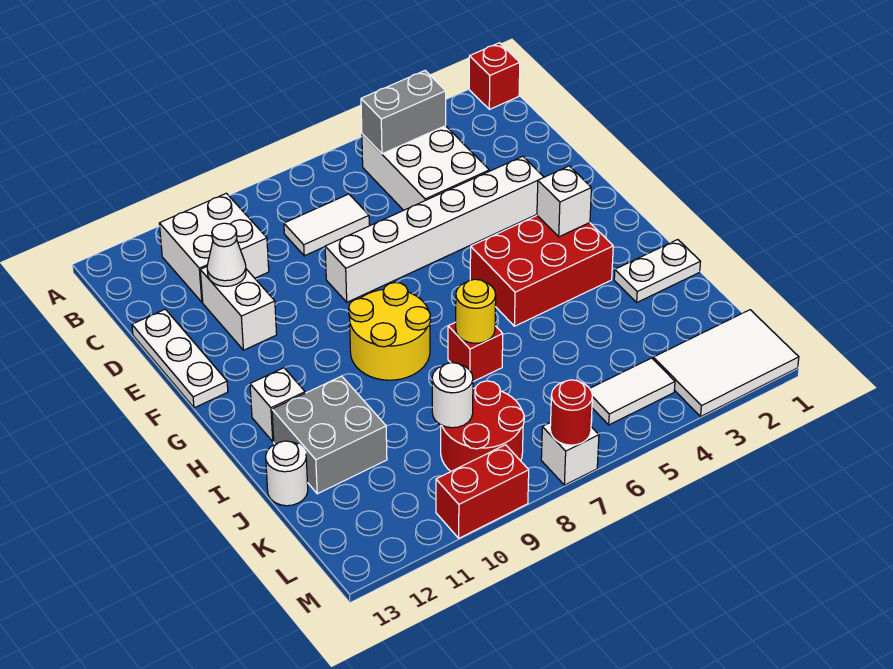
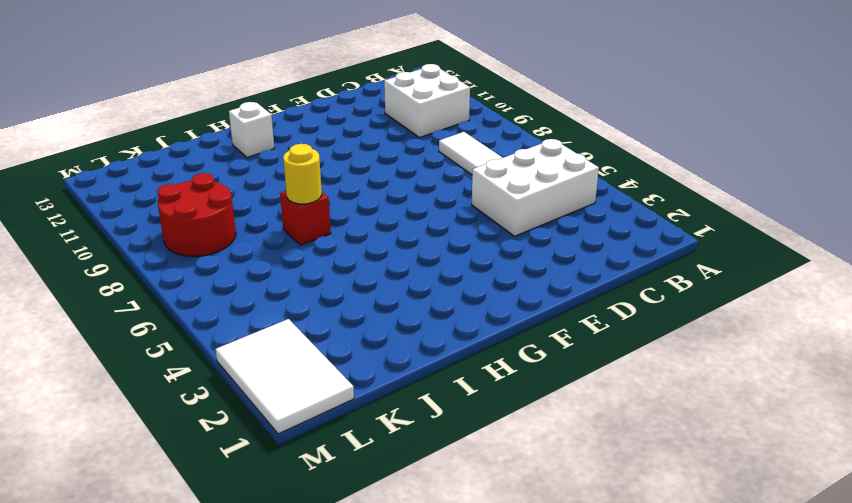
none -> red 1x1 brick [469,43,520,109]
none -> white 1x2 brick [200,267,277,350]
none -> white 1x3 plate [132,309,228,408]

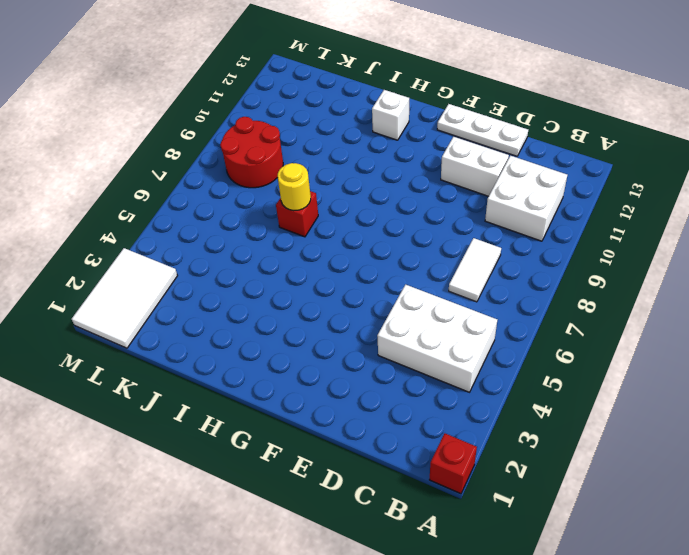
none -> white 1x6 brick [325,156,544,302]
none -> red 2x3 brick [470,216,613,326]
none -> yellow 2x2 round brick [349,283,431,380]

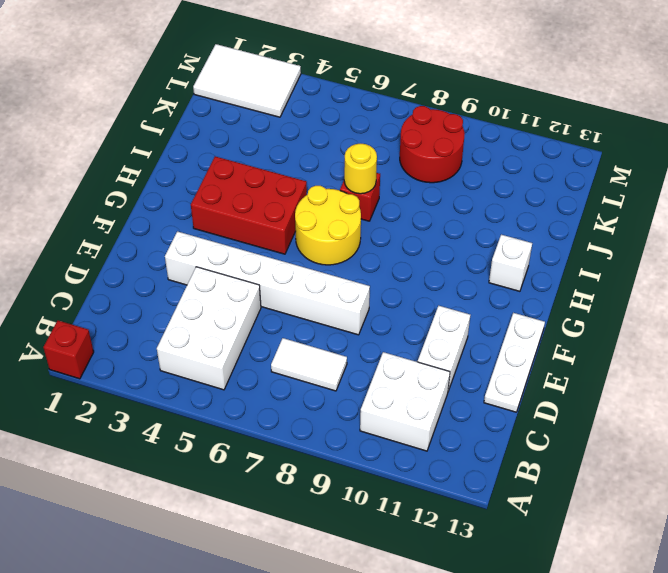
yellow 2x2 round brick [295,186,361,265] -> yellow 2x2 round brick moved to [349,283,431,380]
none -> white 1x2 plate [614,240,700,302]
none -> grey 2x2 brick [272,376,387,494]
none -> white 1x1 round brick [266,441,308,506]

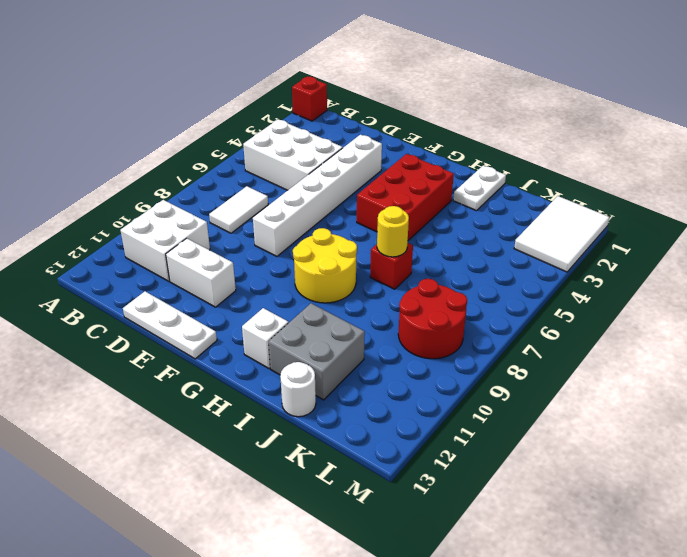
none -> white 1x2 tile [590,358,675,425]
none -> white 1x1 brick [541,422,599,485]
none -> red 1x2 brick [436,445,529,538]

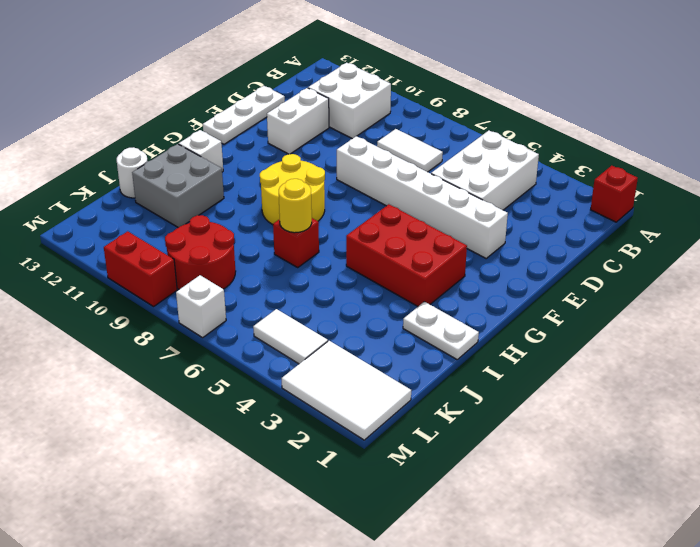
none -> grey 1x2 brick [361,71,446,154]
none -> white 1x1 cone [207,223,246,286]
none -> white 1x1 brick [537,166,591,237]

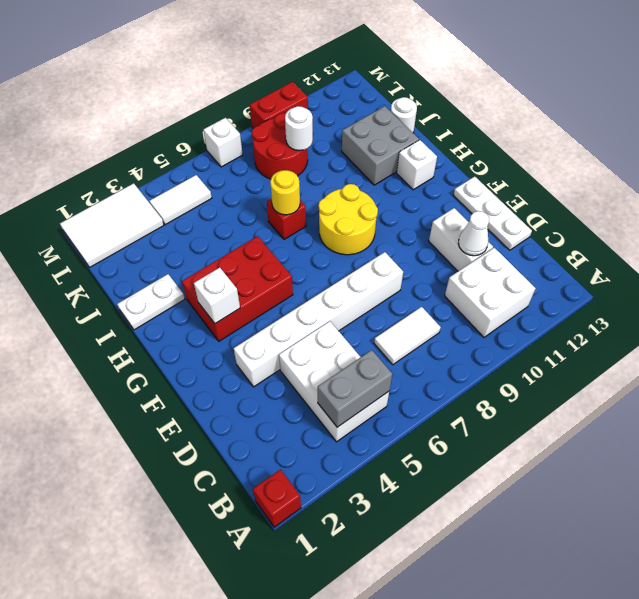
none -> red 1x1 round brick [550,380,592,445]

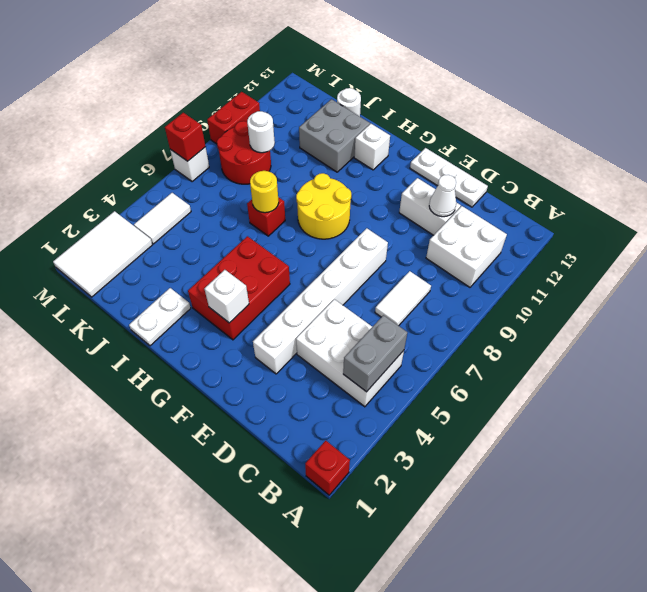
red 1x1 brick [165,113,206,161] -> red 1x1 round brick [550,380,592,445]

